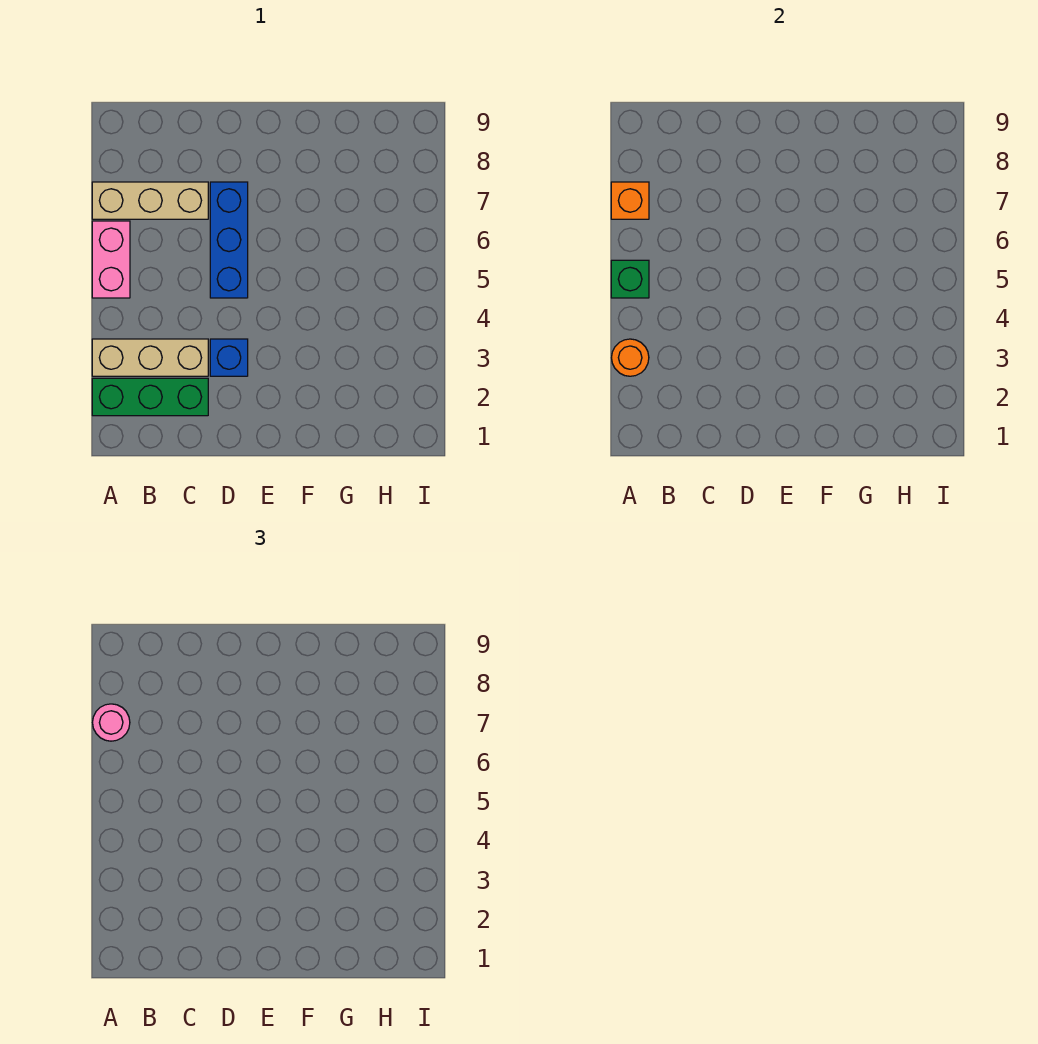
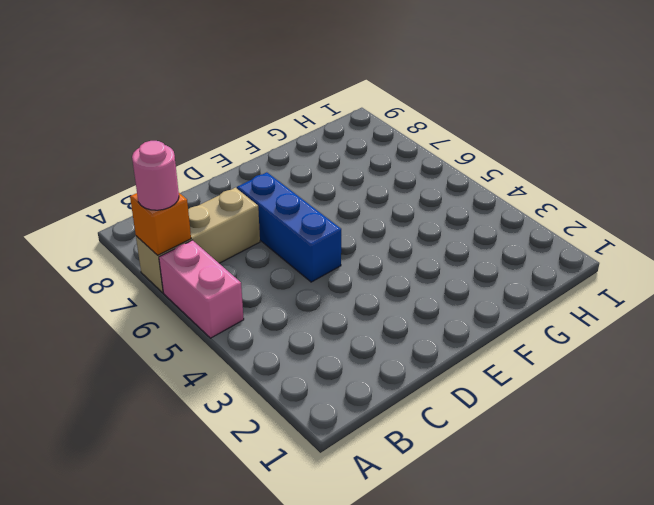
none -> green 1x3 brick [92,378,208,416]
none -> tan 1x3 brick [92,339,208,376]

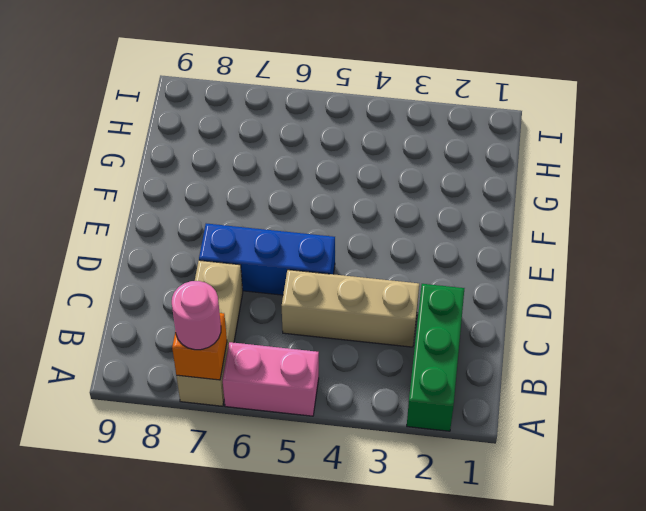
tan 1x3 brick [282,270,419,347] -> tan 1x3 brick turned to [92,339,208,376]
none -> blue 1x1 brick [210,339,248,376]
none -> orange 1x1 round brick [612,339,649,376]

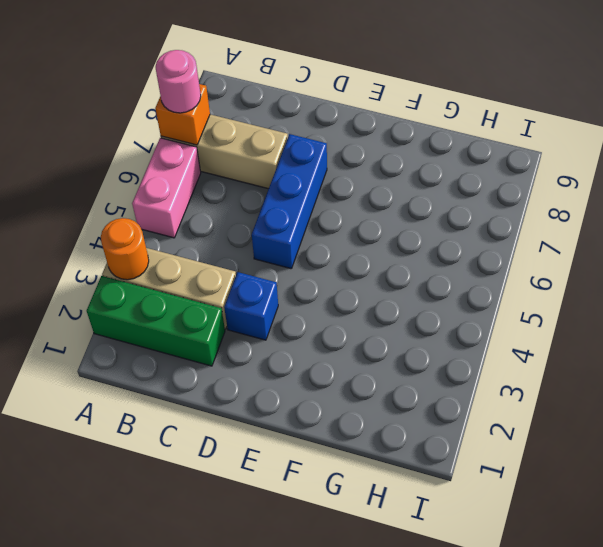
none -> green 1x1 brick [611,260,649,298]

